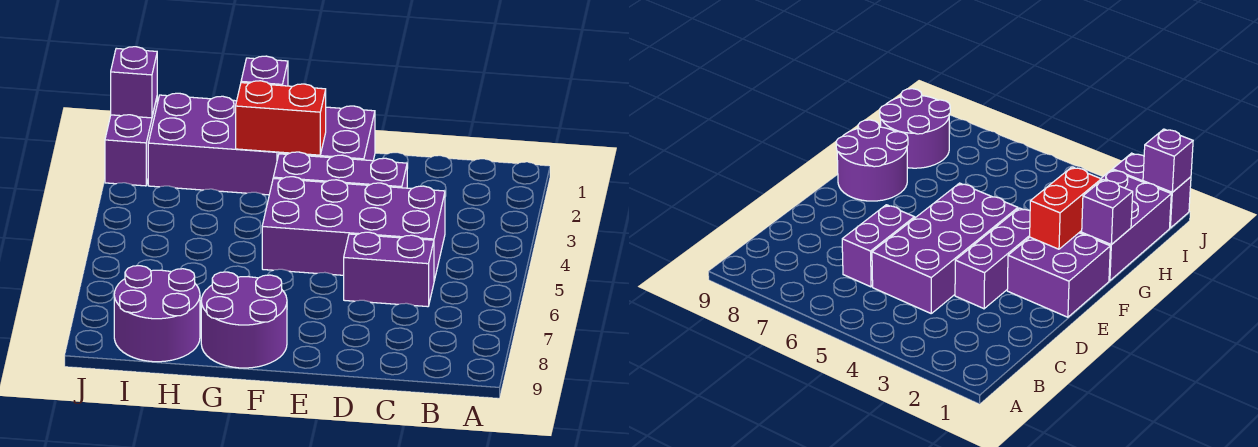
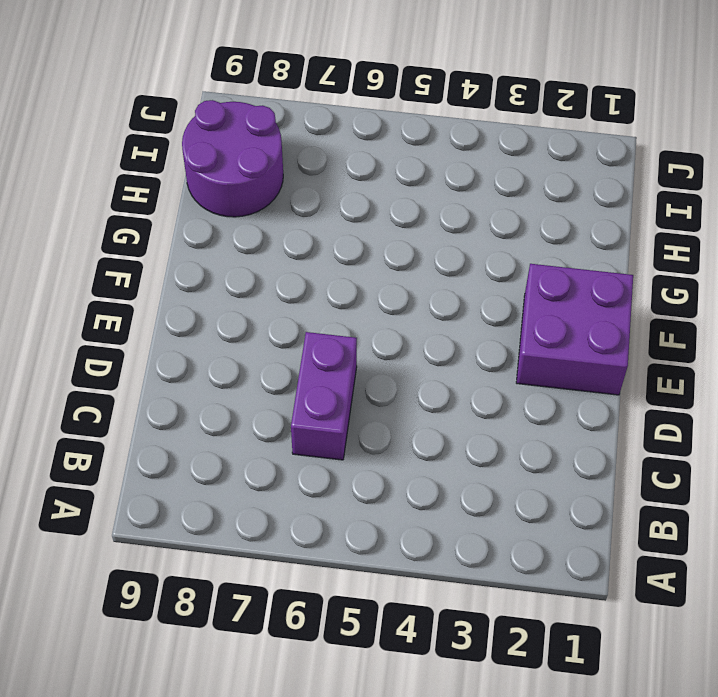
none -> purple 2x4 brick [262,177,445,281]
none -> purple 1x3 brick [273,152,407,188]

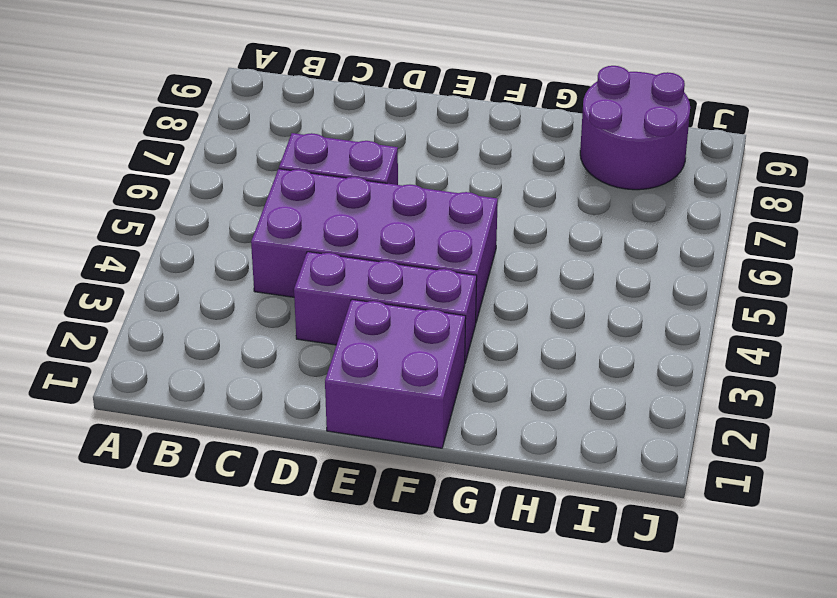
none -> purple 2x2 round brick [201,272,287,368]
none -> purple 2x3 brick [148,93,279,195]

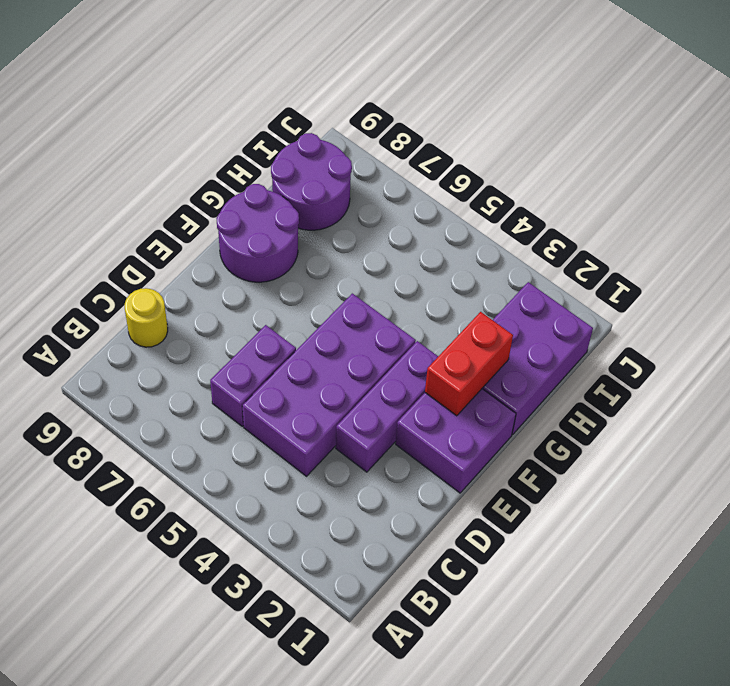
yellow 1x1 round brick [125,288,168,347] -> none
none -> purple 1x2 brick [105,98,157,186]
none -> purple 1x1 brick [241,56,288,86]

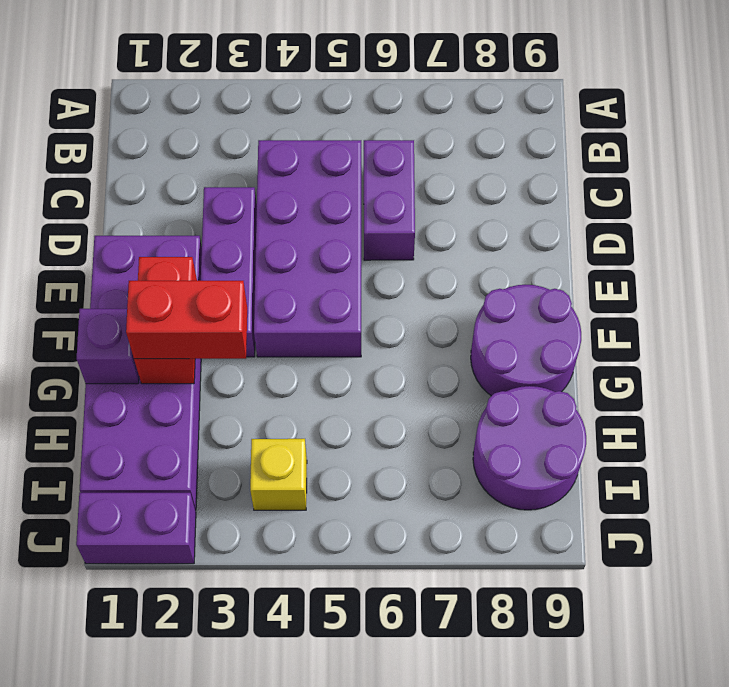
red 1x2 brick [126,281,247,359] -> none
yellow 1x1 brick [250,439,307,510] -> none
none -> purple 1x1 brick [111,47,157,118]

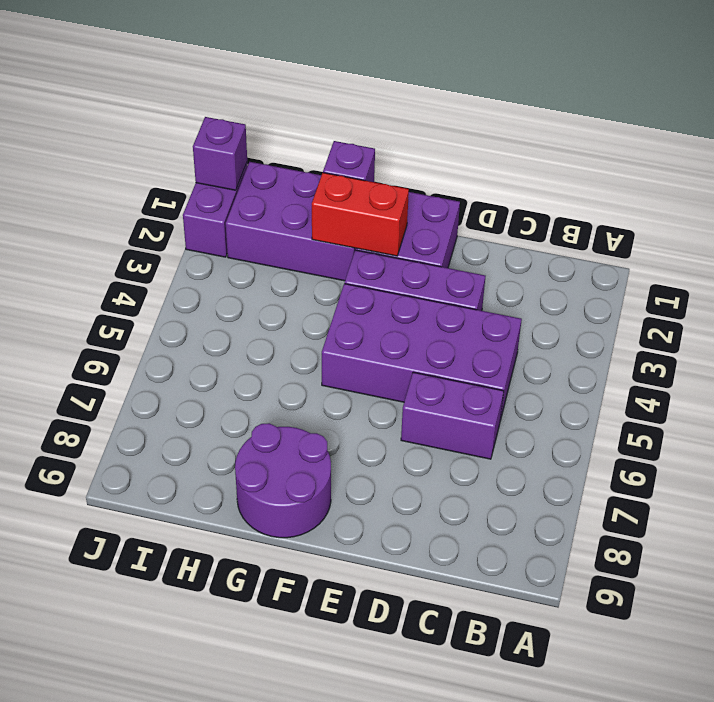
none -> purple 2x2 round brick [114,266,200,362]

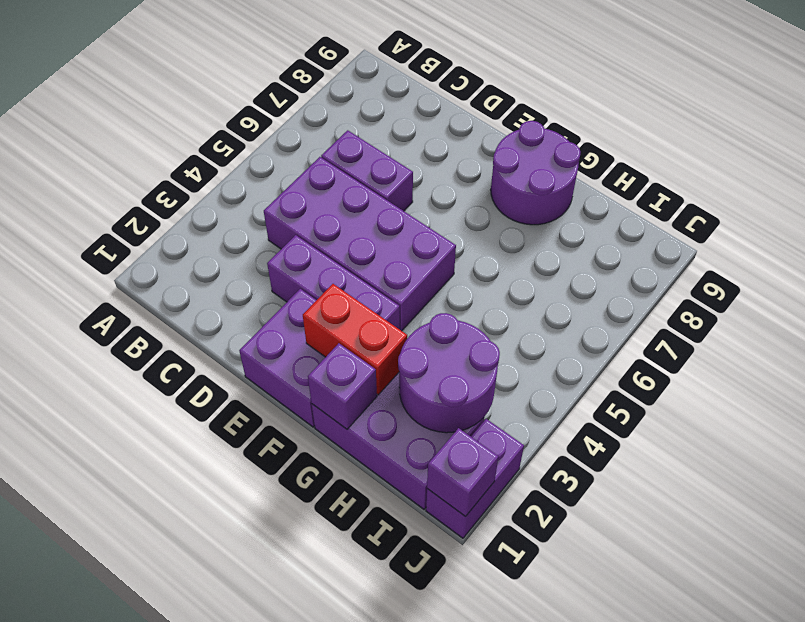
purple 2x2 round brick [398,313,500,433] -> purple 2x2 round brick moved to [114,266,200,362]

